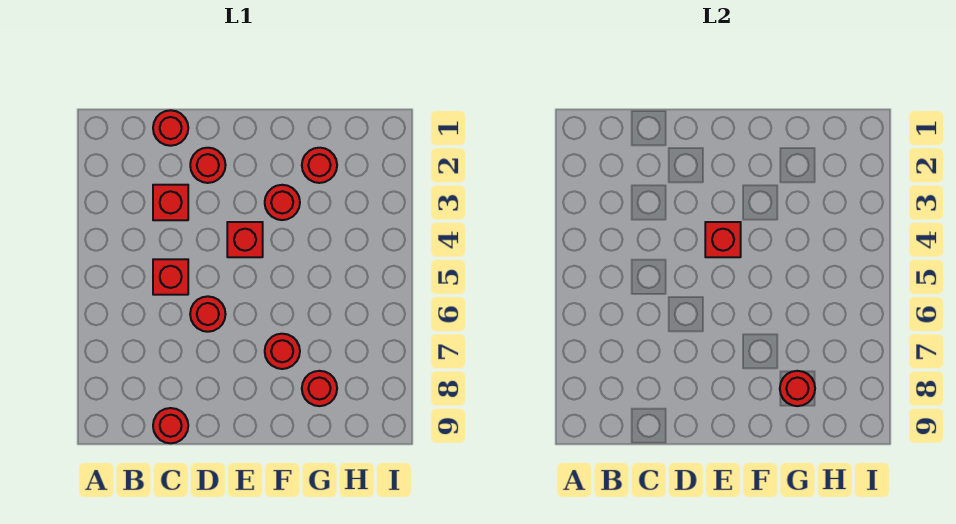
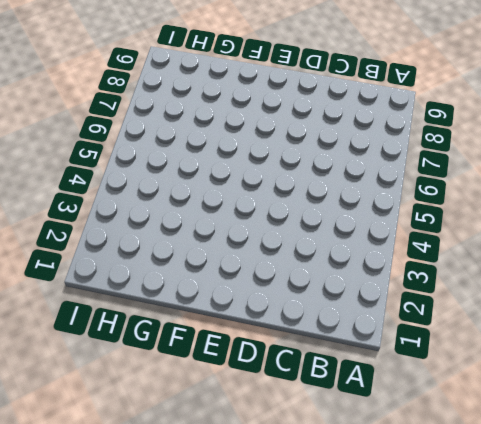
none -> red 1x1 round brick [153,110,188,146]
none -> red 1x1 brick [153,185,188,220]
none -> red 1x1 brick [153,259,188,295]

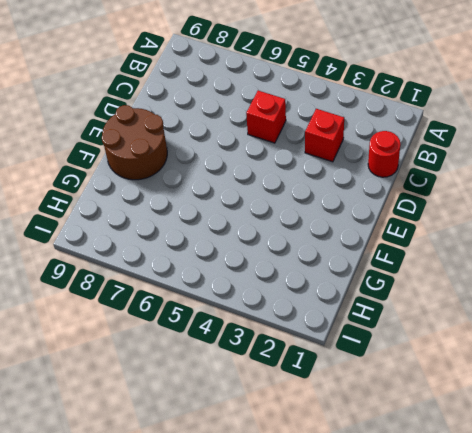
brown 2x2 round brick [102,105,167,180] -> none
none -> red 1x1 round brick [153,408,188,443]
none -> red 1x1 round brick [190,148,226,183]
none -> red 1x1 round brick [190,296,226,332]

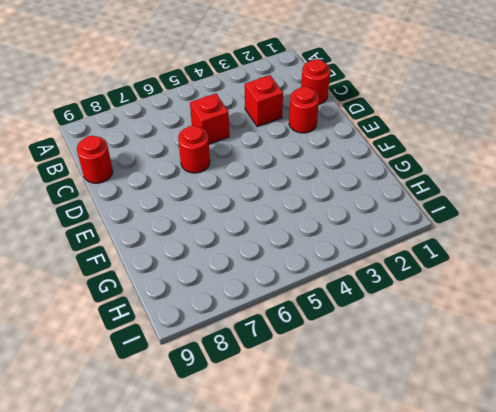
none -> red 1x1 brick [227,222,263,257]
none -> red 1x1 round brick [265,185,300,220]
none -> red 1x1 round brick [265,334,300,369]

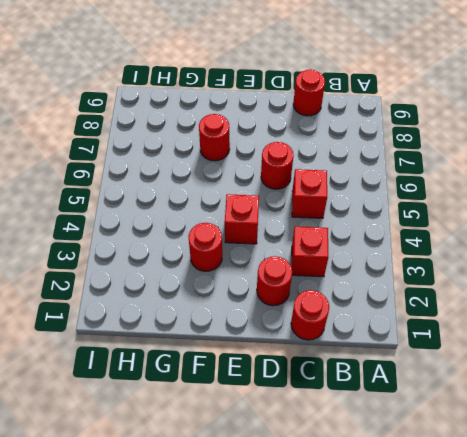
none -> red 1x1 round brick [302,148,337,183]
none -> red 1x1 round brick [302,371,337,406]
none -> red 1x1 brick [705,222,741,257]

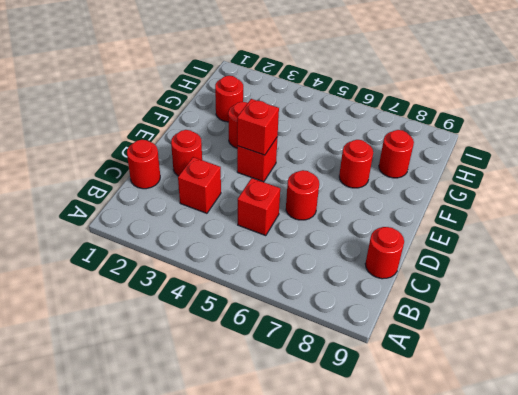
none -> red 1x1 round brick [780,371,815,406]

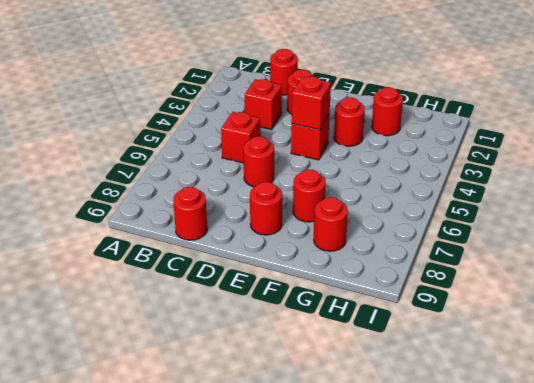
red 1x1 round brick [250,182,282,235] -> red 1x1 round brick moved to [780,371,815,406]

